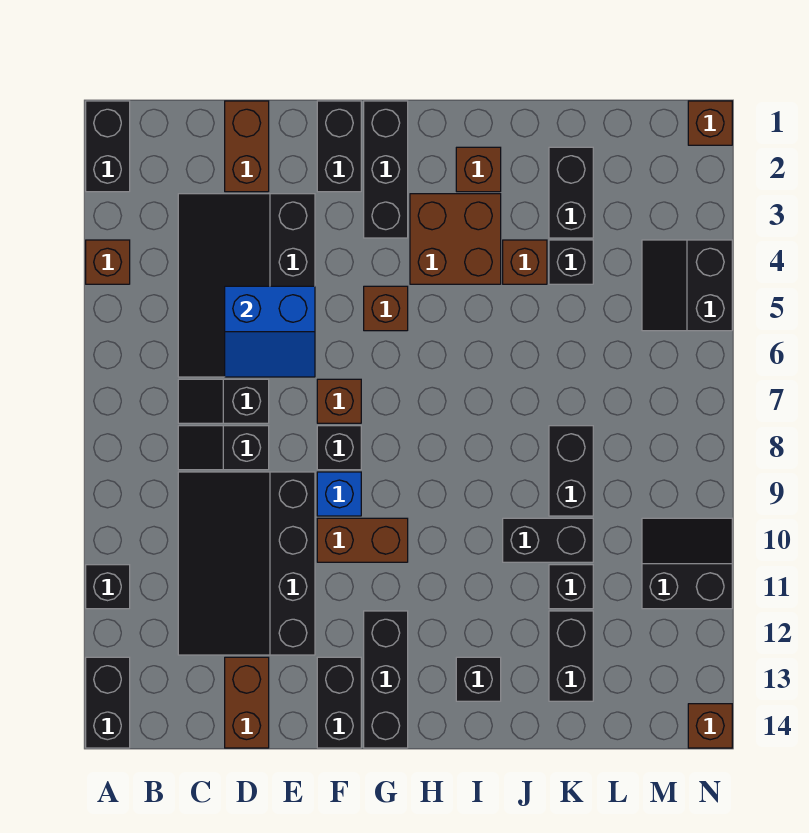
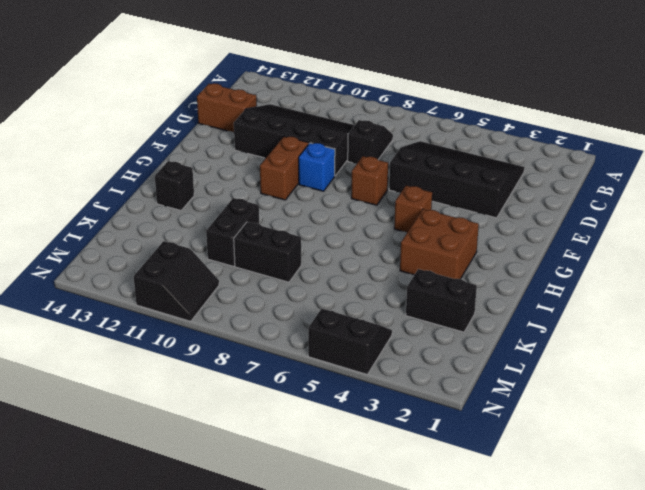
none -> black 1x2 brick [86,101,130,192]
none -> brown 1x1 brick [86,240,130,284]
none -> black 1x1 brick [86,565,130,609]
none -> black 1x2 brick [86,657,130,748]

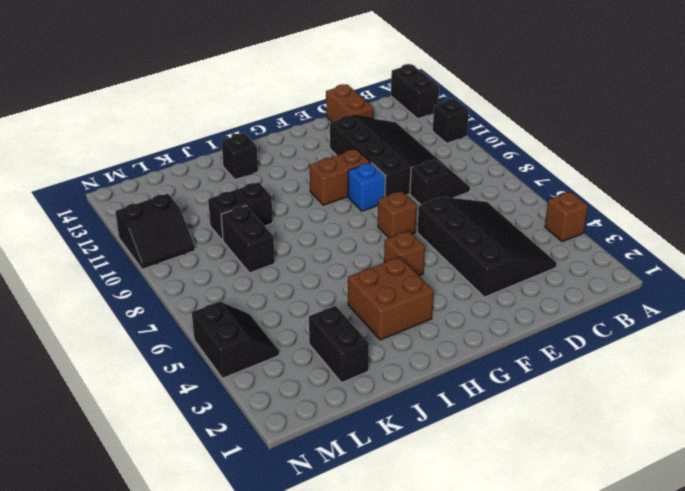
none -> black 1x2 brick [86,101,130,192]
none -> black 1x2 slope [178,379,269,423]
none -> brown 1x2 brick [225,101,269,192]
none -> black 1x2 brick [317,101,361,192]

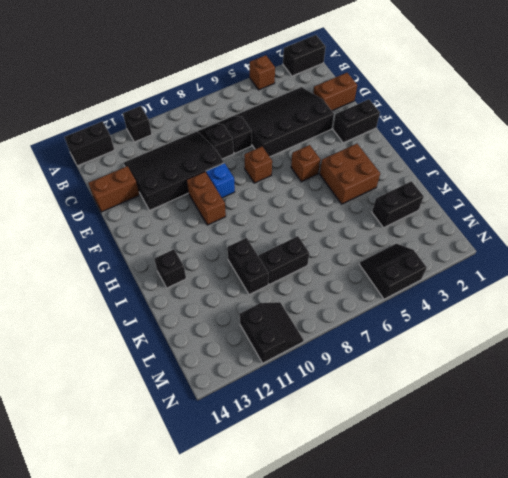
none -> black 1x1 brick [317,426,361,470]
none -> black 1x2 brick [317,657,361,748]
none -> black 1x3 brick [364,101,408,238]
none -> black 1x3 brick [364,611,408,748]

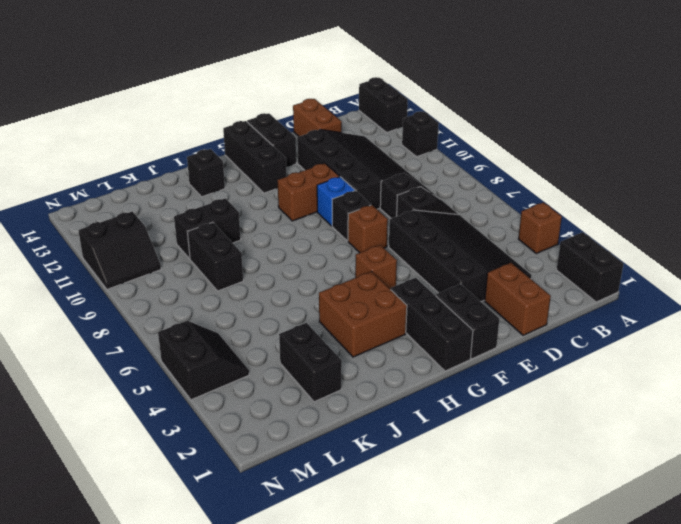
none -> brown 1x1 brick [456,147,501,192]
none -> brown 1x1 brick [503,240,547,284]
none -> black 1x1 brick [549,240,593,284]
none -> black 1x1 brick [549,565,593,609]

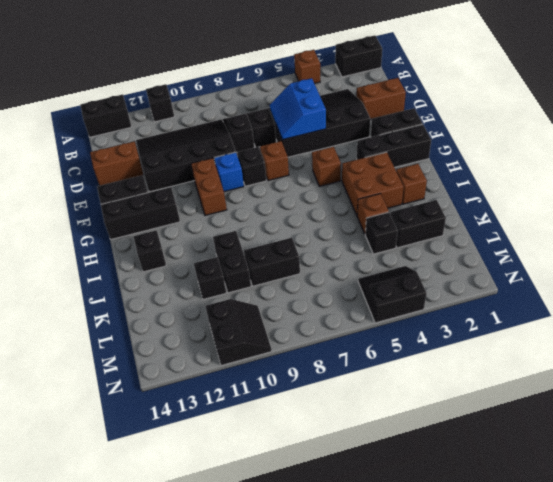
none -> black 1x2 brick [549,611,593,701]
none -> brown 1x1 brick [688,101,732,145]
none -> brown 1x1 brick [688,704,732,748]

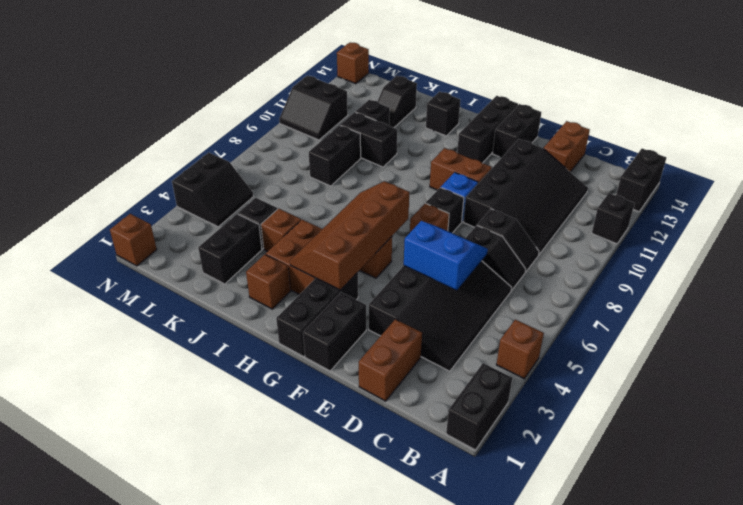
brown 2x4 slope [290,181,409,290] -> none
black 1x2 slope [378,76,417,128] -> black 1x2 brick [549,611,593,701]

